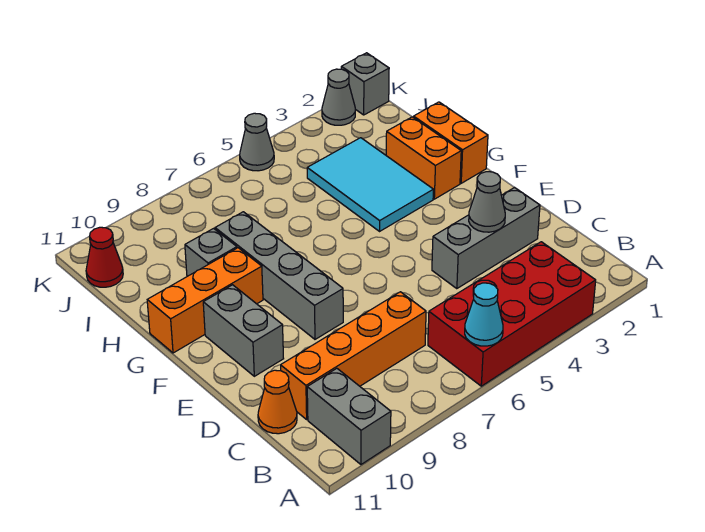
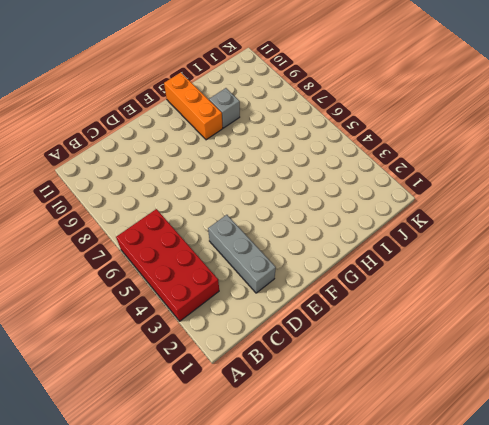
none -> grey 1x2 brick [307,368,391,464]
none -> orange 1x4 brick [281,292,426,419]
none -> orange 1x1 cone [258,370,297,434]

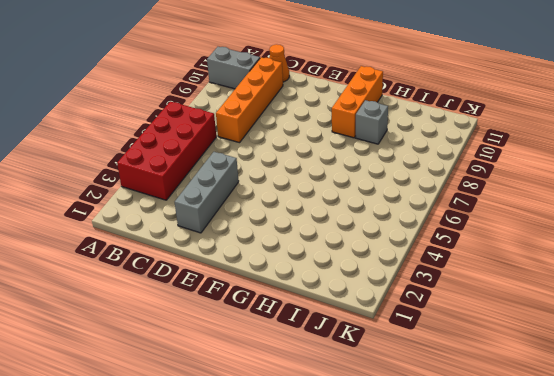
none -> grey 1x4 brick [215,212,343,339]
none -> grey 1x2 brick [203,285,284,376]
none -> orange 1x2 brick [414,102,488,183]

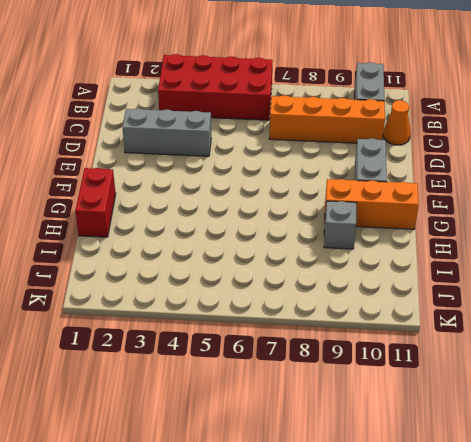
red 1x2 brick [75,168,116,237] -> orange 1x2 brick [414,102,488,183]
none -> grey 1x4 brick [215,212,343,339]
none -> orange 1x2 brick [386,117,461,199]
none -> cyan 2x3 tile [307,138,433,231]

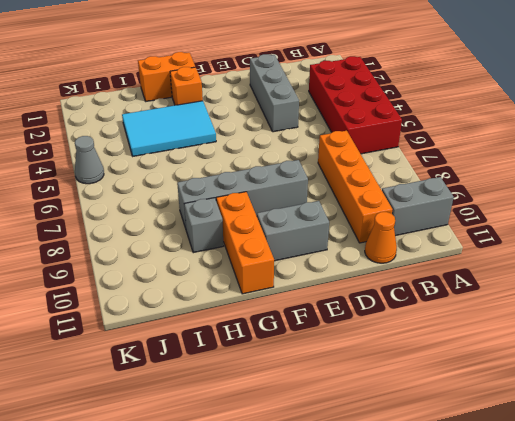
orange 1x1 brick [170,67,203,105] -> orange 1x2 brick [386,117,461,199]
none -> red 1x1 cone [86,227,123,287]
none -> grey 1x1 brick [341,53,389,115]
none -> grey 1x1 cone [322,69,355,125]

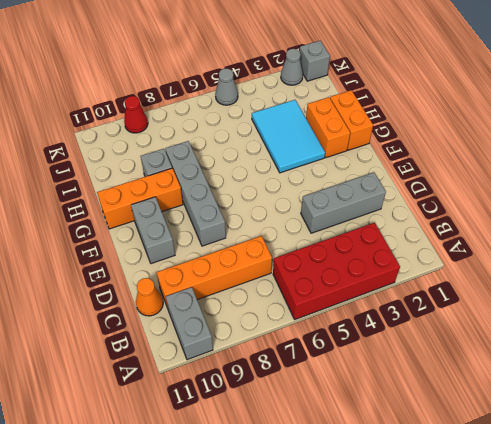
red 1x1 cone [124,96,148,133] -> red 1x1 cone moved to [86,227,123,287]
none -> cyan 1x1 cone [465,283,503,346]
none -> grey 1x1 cone [469,172,505,232]

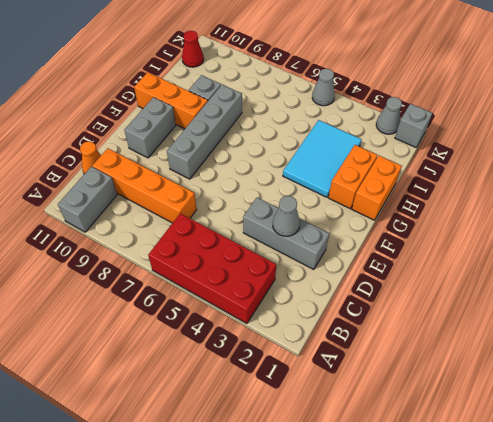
none -> cyan 1x1 cone [465,283,503,346]

